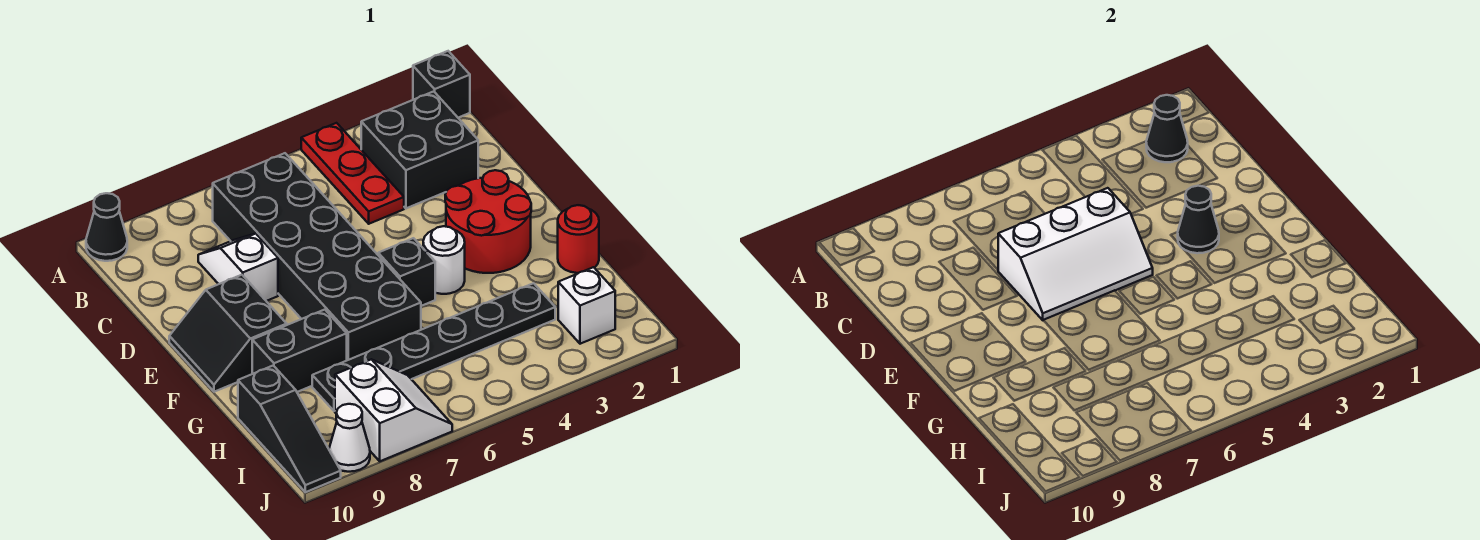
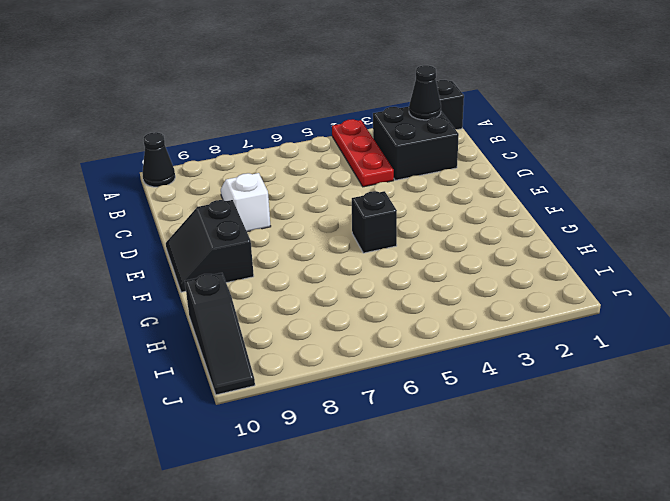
none -> black 2x6 brick [213,153,421,360]
none -> red 2x2 round brick [445,170,531,273]
none -> white 1x1 round brick [423,226,465,294]

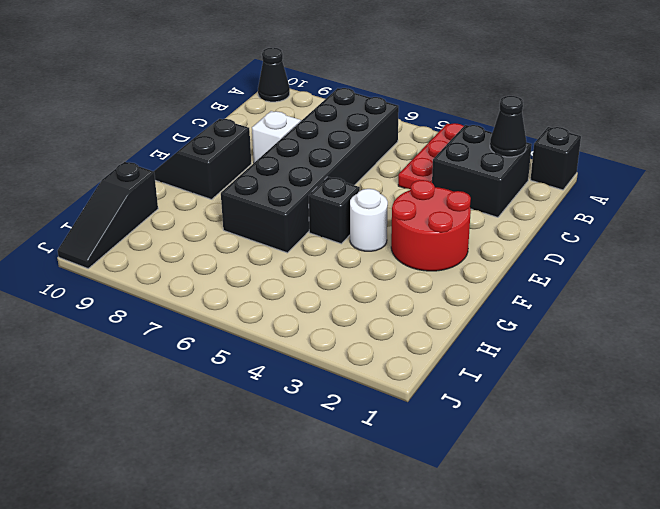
none -> red 1x1 round brick [558,205,599,273]
none -> black 1x2 brick [252,310,347,392]
none -> black 1x6 plate [312,283,555,411]

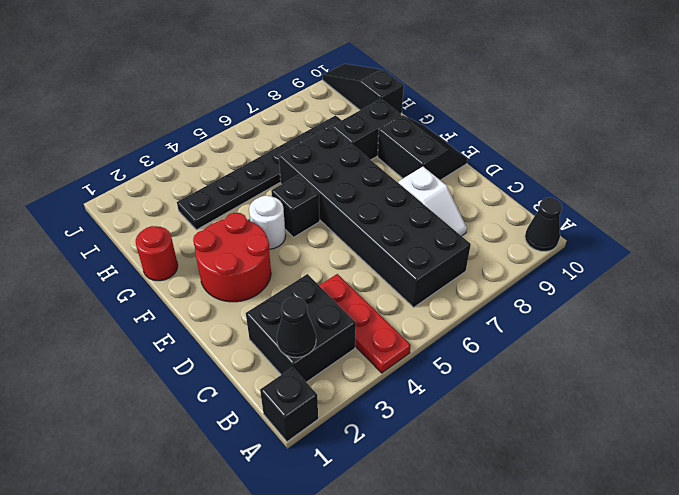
none -> white 1x1 brick [558,267,615,344]
none -> white 2x2 slope [335,359,452,461]
none -> white 1x1 cone [329,404,370,472]

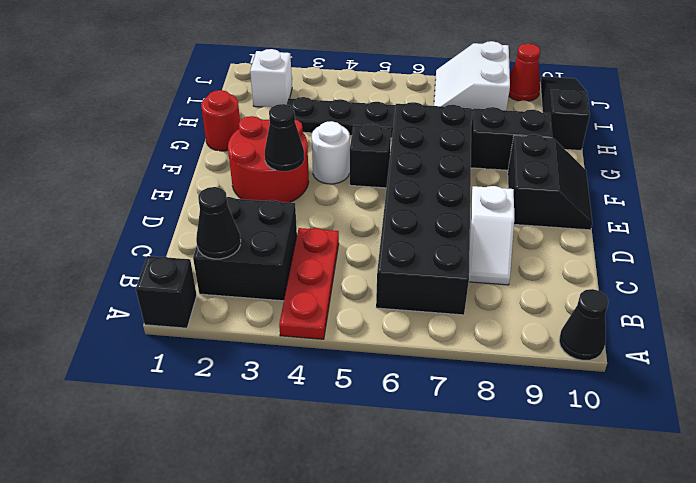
red 1x1 cone [509,43,540,101] -> white 1x1 cone [329,404,370,472]
none -> white 2x3 slope [998,188,1153,320]

